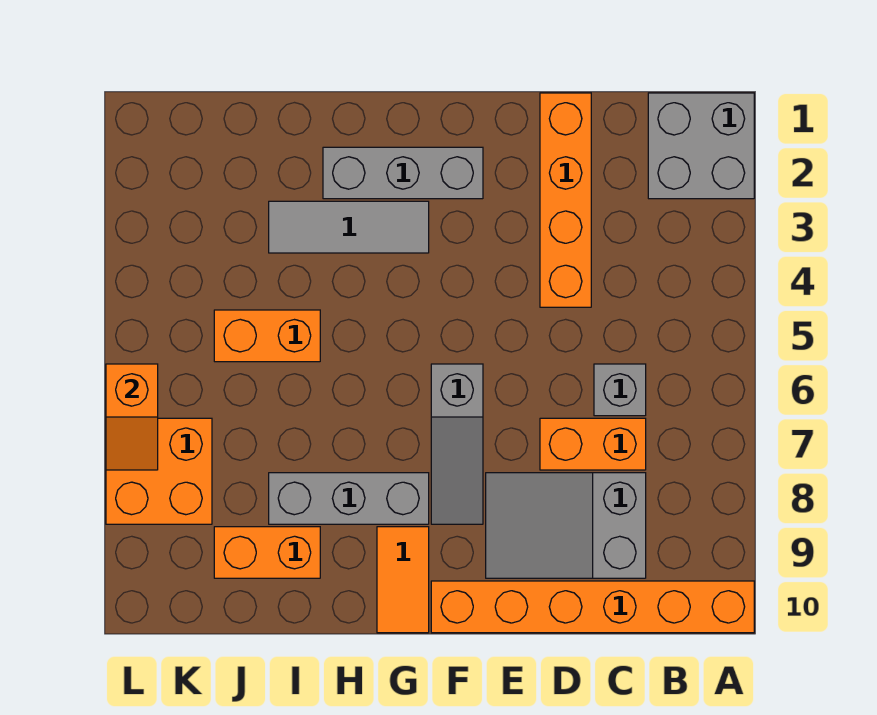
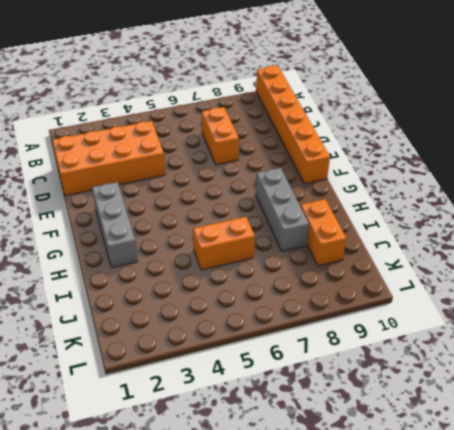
orange 2x4 brick [52,121,165,196] -> orange 1x4 brick [540,93,591,307]
orange 1x2 brick [193,217,255,270] -> orange 1x2 brick turned to [214,310,320,362]
none -> grey 2x2 brick [648,93,754,199]
none -> grey 1x1 brick [594,364,646,416]
none -> grey 2x3 slope [486,473,646,578]

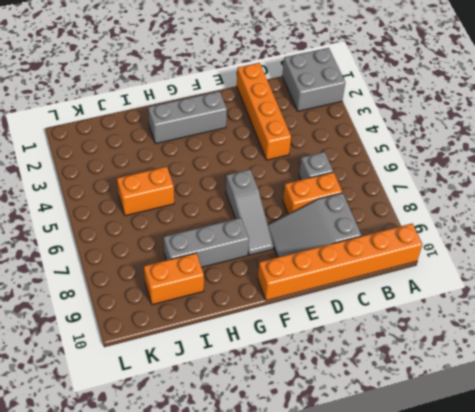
none -> grey 1x3 tile [269,201,429,253]
none -> orange 1x2 tile [377,527,429,633]
none -> orange 2x2 brick [106,418,212,524]

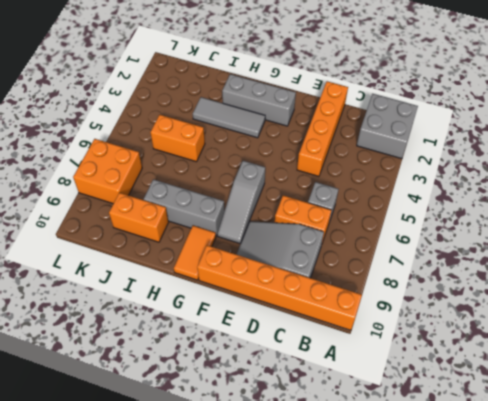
none -> orange 1x2 slope [106,364,158,470]

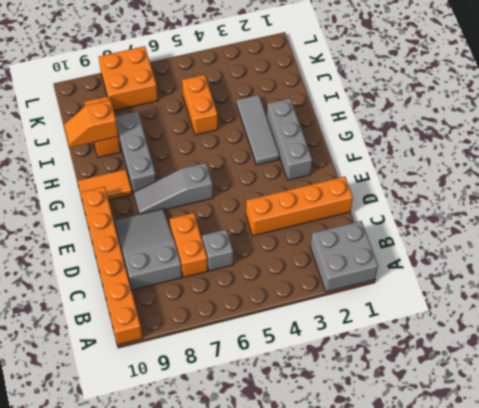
orange 1x2 slope [64,100,118,147] -> orange 1x2 slope moved to [106,364,158,470]

